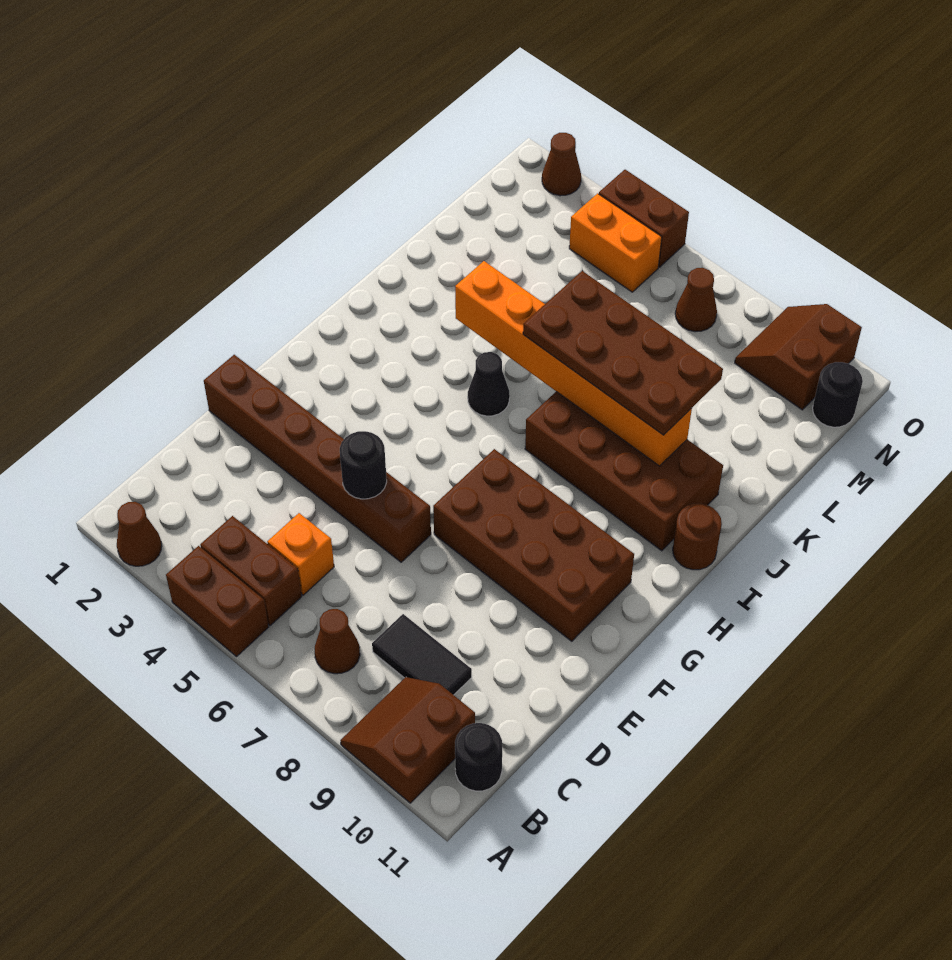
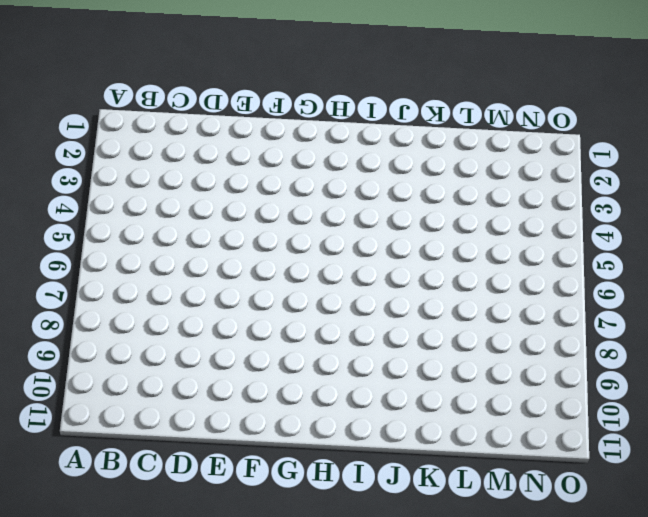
none -> brown 1x1 cone [117,502,162,566]
none -> brown 1x2 brick [166,546,269,656]
none -> brown 2x2 slope [340,677,475,803]

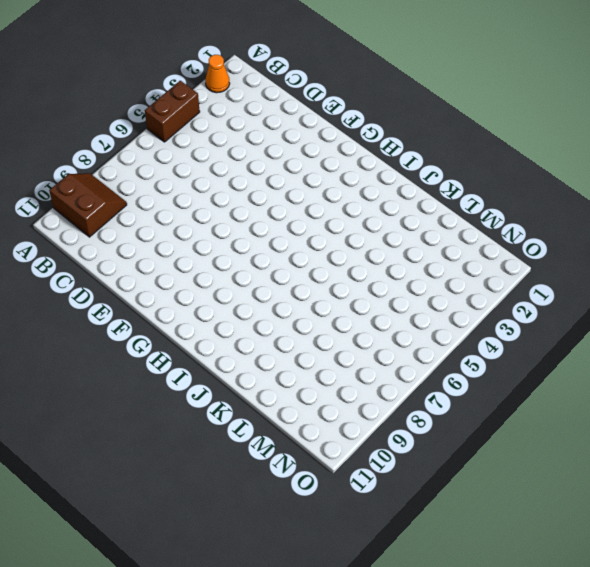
orange 1x1 cone [205,55,230,93] -> brown 1x1 cone [117,502,162,566]
none -> brown 1x2 brick [200,516,302,626]
none -> brown 1x1 cone [315,609,360,674]
none -> black 1x1 round brick [455,723,502,791]

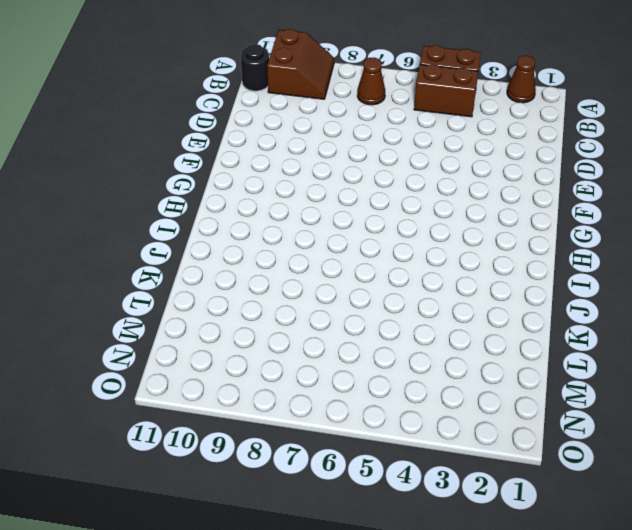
none -> orange 1x1 brick [267,513,334,595]
none -> black 1x2 tile [372,614,472,695]
none -> brown 1x6 brick [204,355,431,562]

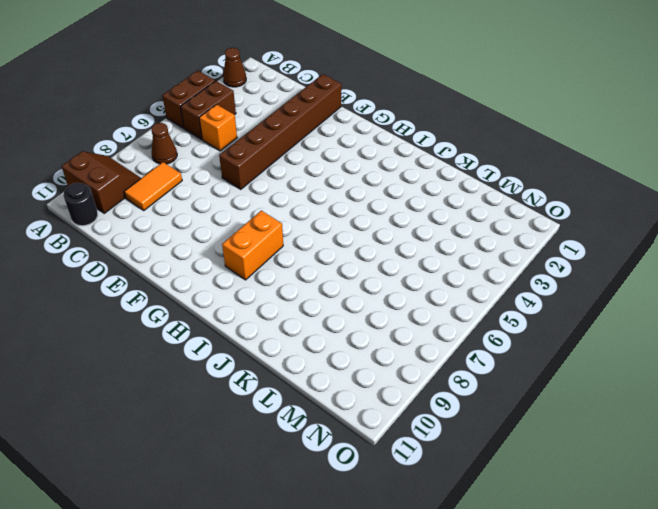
orange 1x2 tile [124,162,182,210] -> black 1x2 tile [372,614,472,695]
orange 1x2 brick [222,211,283,280] -> orange 1x2 brick moved to [569,193,662,292]
none -> brown 2x4 brick [433,449,634,641]
none -> black 1x1 cone [468,352,510,416]
none -> brown 2x4 brick [525,392,723,551]

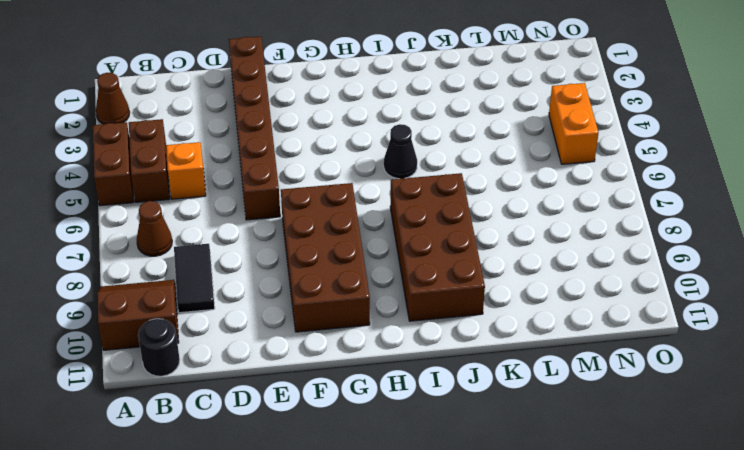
none -> brown 1x1 round brick [673,503,722,570]
none -> brown 1x1 cone [675,268,717,332]
none -> brown 2x2 slope [735,304,862,410]

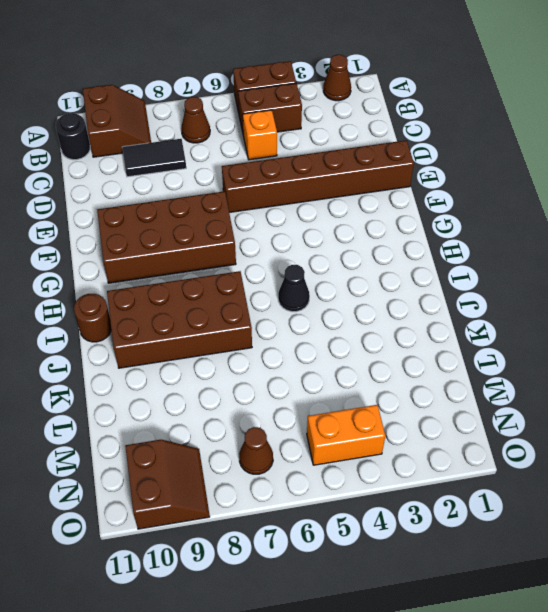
none -> black 1x1 round brick [813,362,863,427]
none -> brown 1x1 cone [542,133,581,196]
none -> brown 1x2 brick [599,170,689,267]

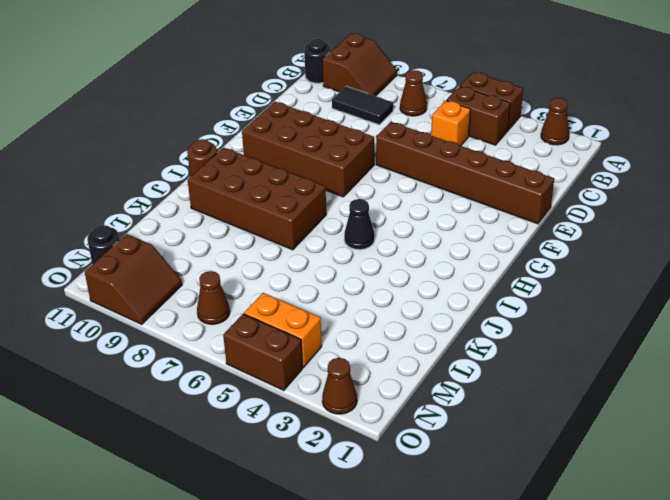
none -> black 1x1 round brick [340,431,387,499]
none -> orange 1x6 brick [455,261,692,466]
none -> brown 2x4 plate [523,271,723,435]

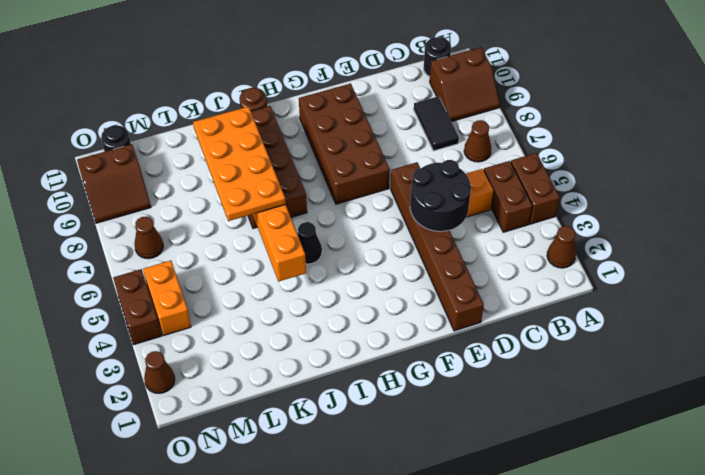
black 2x2 round brick [410,160,471,231] -> black 1x1 round brick [340,431,387,499]
orange 2x4 plate [193,106,286,221] -> brown 2x4 plate [523,271,723,435]

